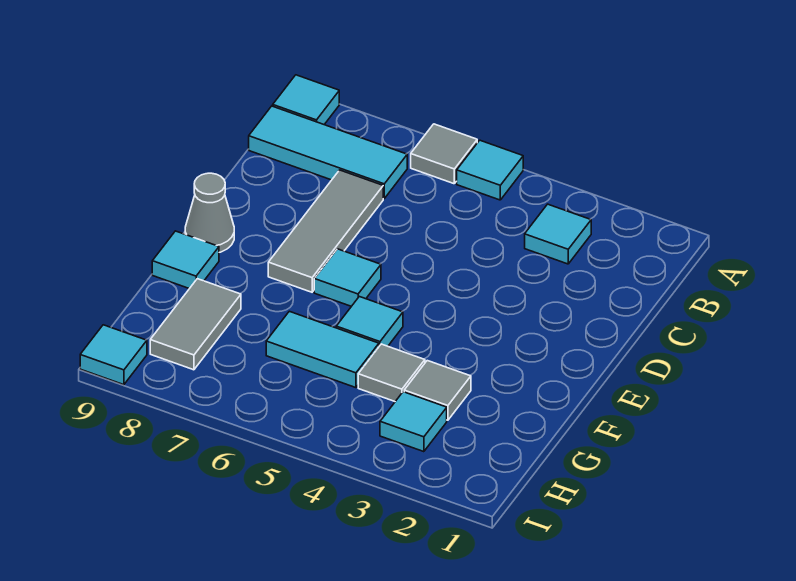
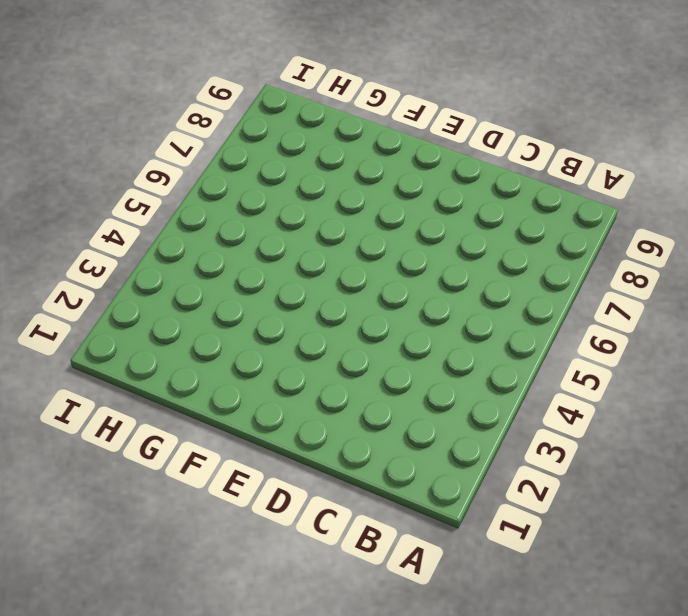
none -> cyan 1x1 tile [457,140,523,200]
none -> grey 1x1 tile [411,124,477,184]
none -> cyan 1x1 tile [273,75,339,124]

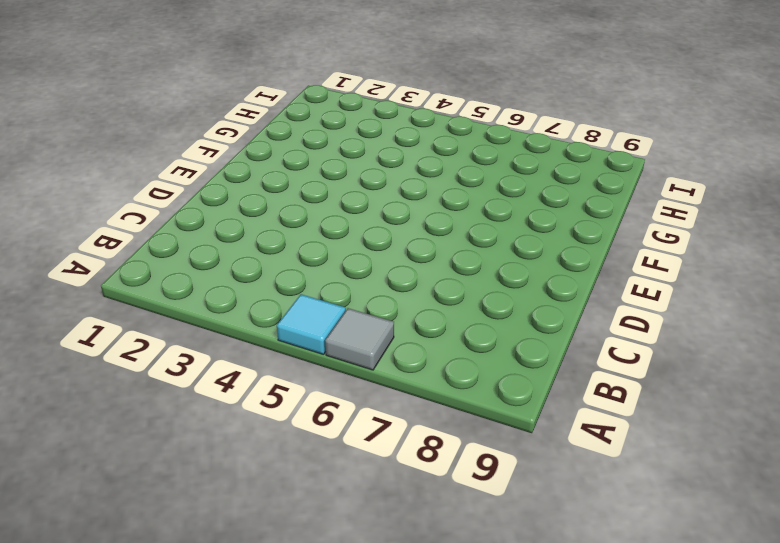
none -> cyan 1x1 tile [273,75,339,124]
none -> cyan 1x1 tile [525,204,591,264]
none -> cyan 1x3 tile [249,106,407,198]

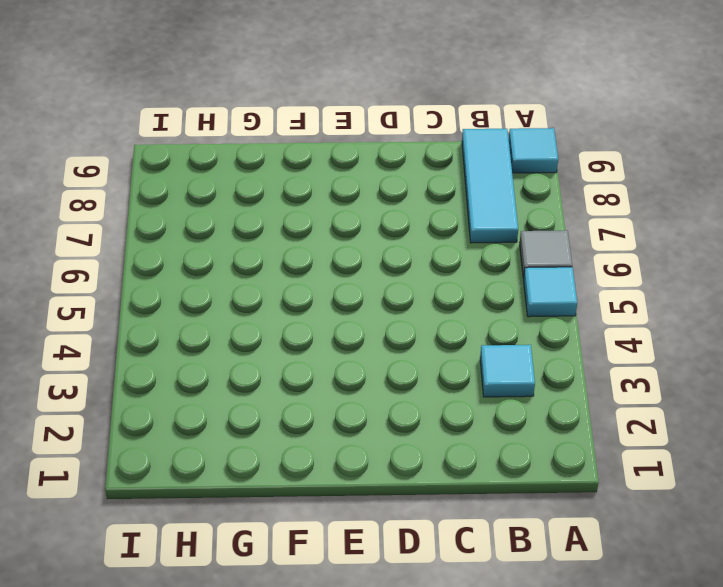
none -> grey 1x3 tile [268,170,383,292]
none -> cyan 1x1 tile [314,249,381,306]
none -> grey 1x1 cone [185,173,234,252]

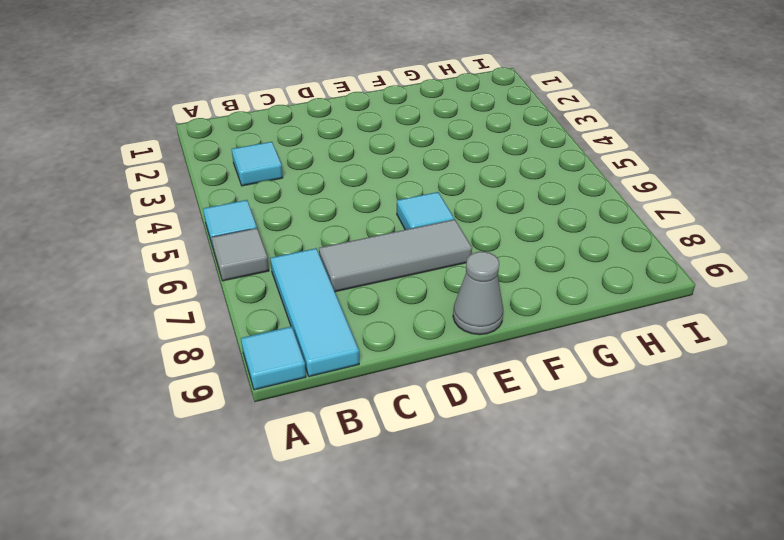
none -> cyan 1x1 tile [336,297,403,346]
none -> cyan 1x1 tile [152,231,219,289]
none -> grey 1x1 tile [404,361,471,420]

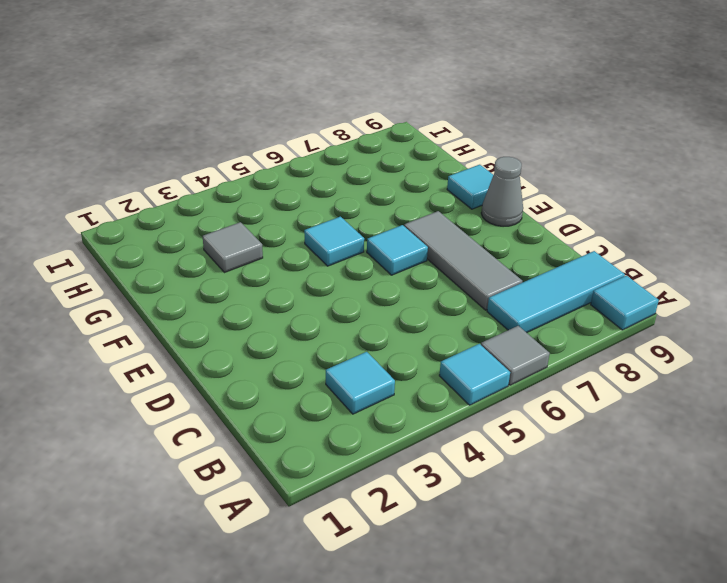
none -> grey 1x1 tile [358,344,425,401]
none -> cyan 1x2 tile [266,311,379,388]
none -> grey 1x2 tile [150,279,241,370]

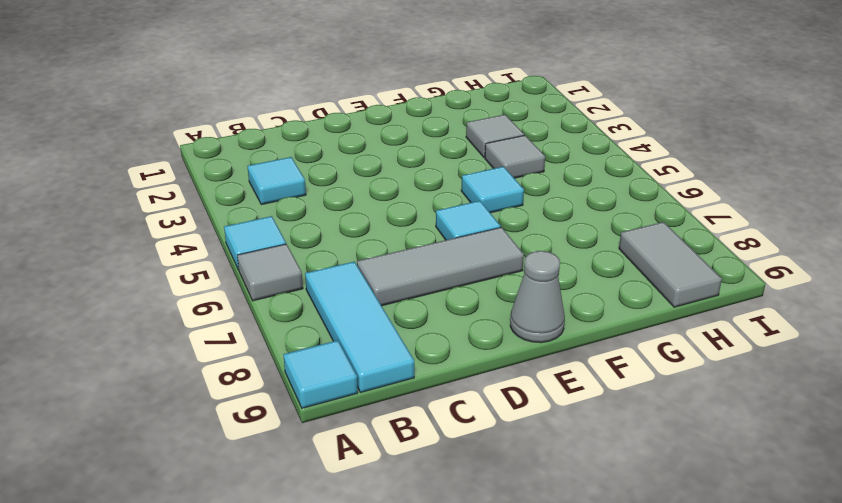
grey 1x2 tile [619,222,722,307] -> grey 1x2 tile turned to [150,279,241,370]
none -> cyan 1x1 tile [152,231,219,289]
none -> cyan 1x2 tile [266,311,379,388]
none -> cyan 1x1 tile [380,392,447,452]

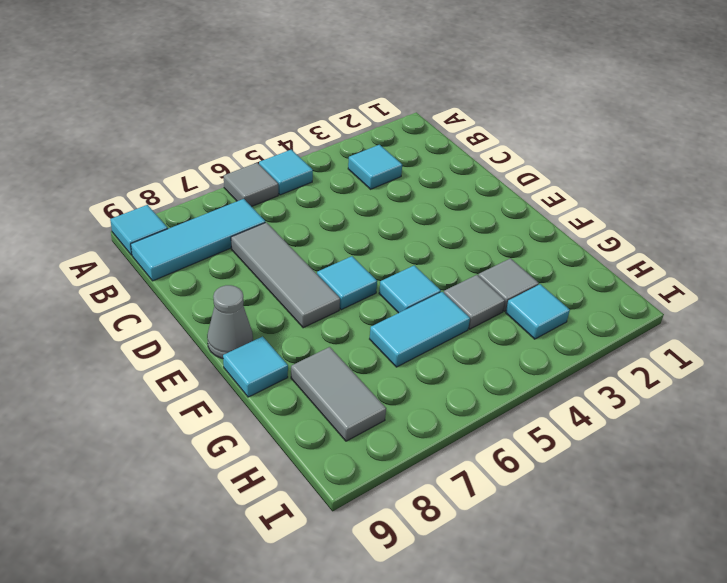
none -> cyan 1x1 tile [80,325,147,385]

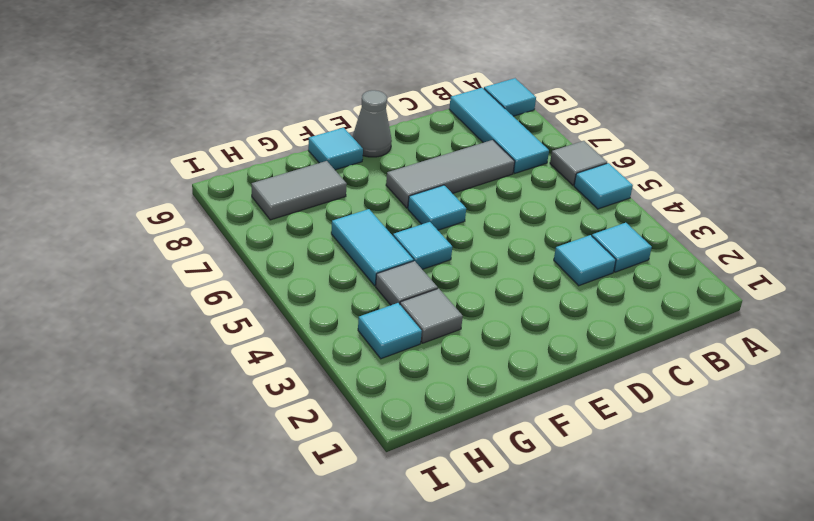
cyan 1x1 tile [554,235,616,286] -> cyan 1x1 tile moved to [80,325,147,385]

